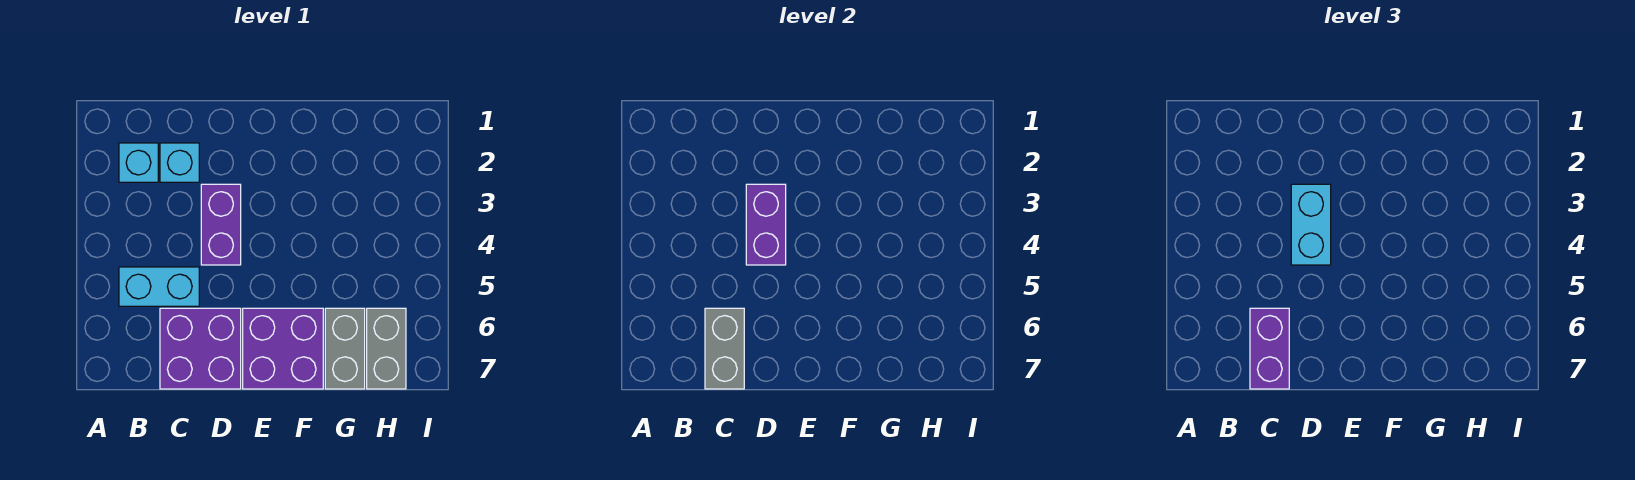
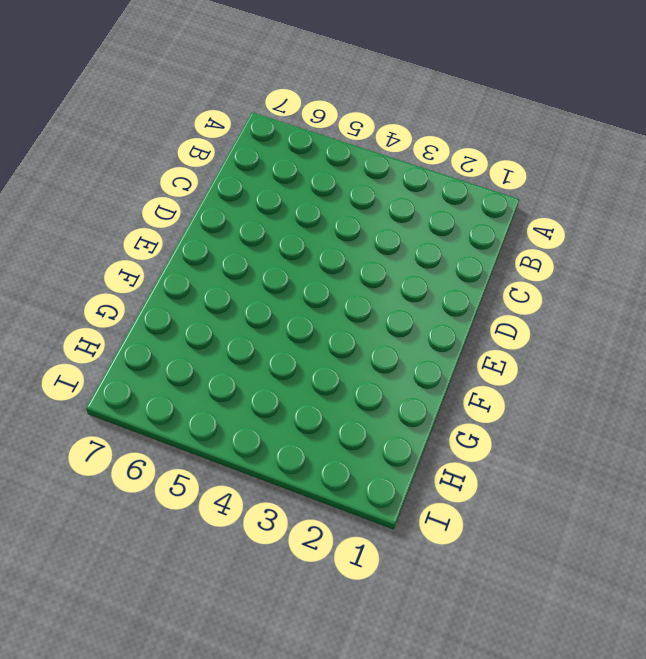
none -> cyan 1x1 brick [119,143,158,182]
none -> cyan 1x2 brick [119,267,199,306]
none -> cyan 1x1 brick [160,143,199,182]

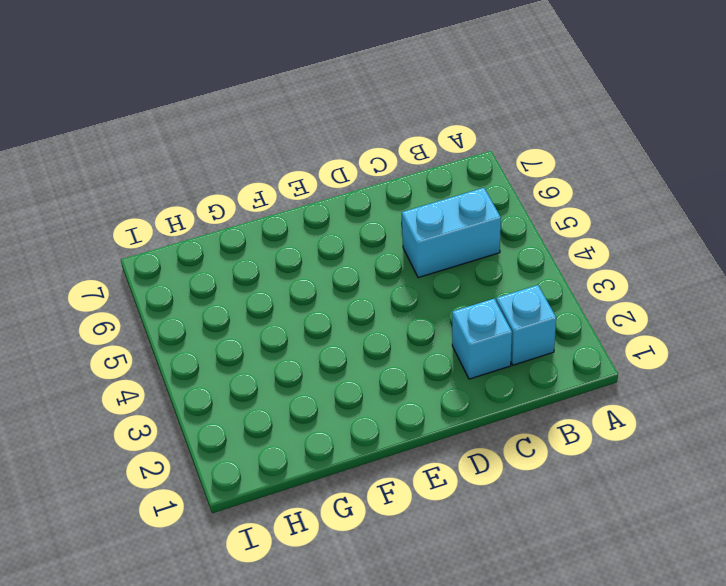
none -> purple 2x2 brick [160,308,241,389]
none -> purple 1x2 brick [201,184,241,265]
none -> purple 2x2 brick [243,308,323,389]

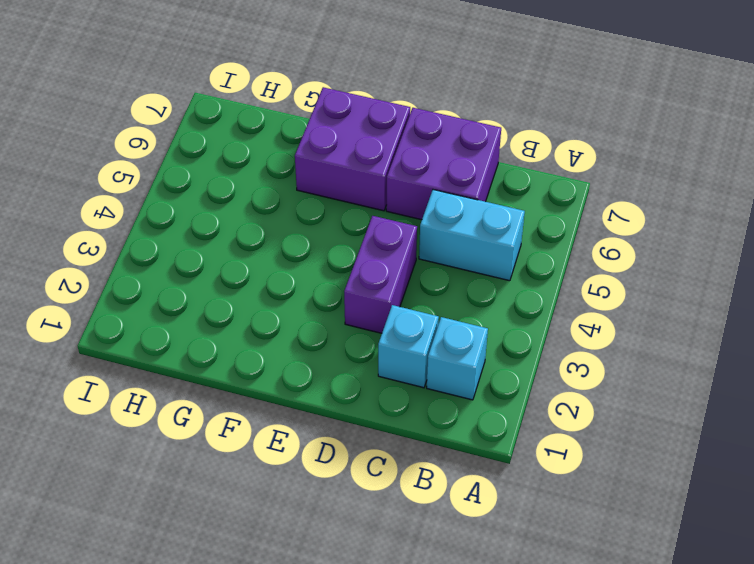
none -> grey 1x2 brick [325,308,365,389]
none -> grey 1x2 brick [367,308,406,389]
none -> grey 1x2 brick [705,308,744,389]

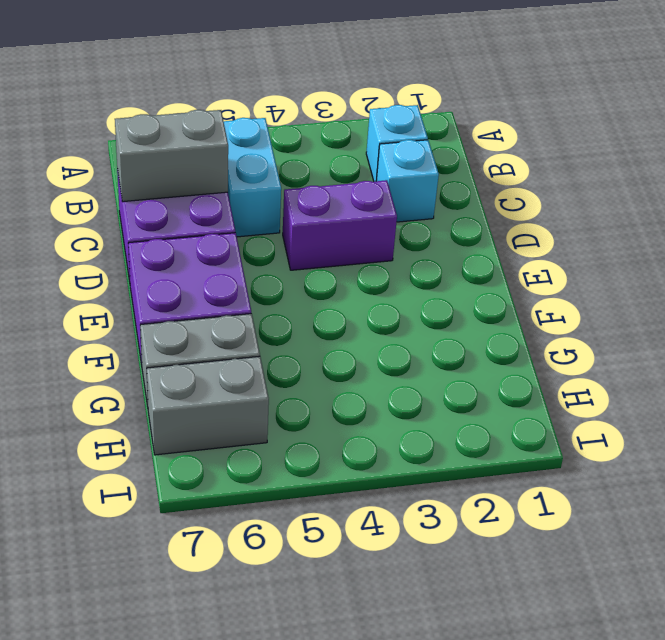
none -> purple 1x2 brick [746,184,786,265]
none -> purple 1x2 brick [1250,308,1289,389]
none -> cyan 1x2 brick [1291,184,1331,265]

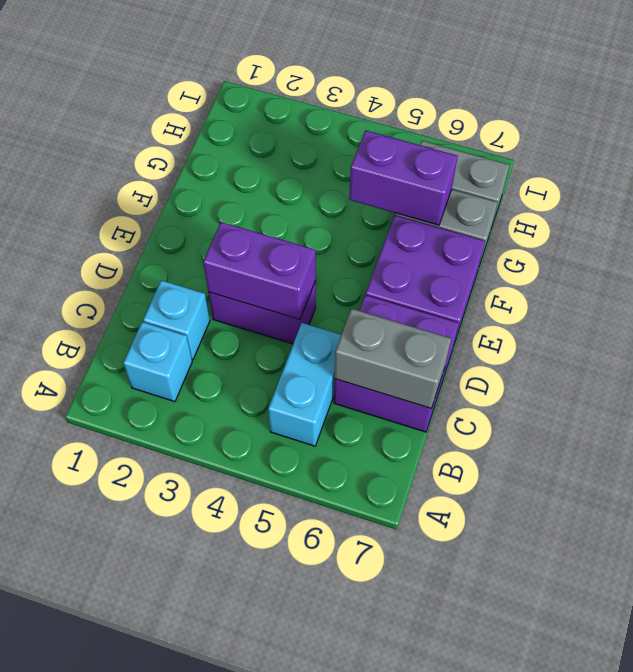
purple 1x2 brick [349,130,458,225] -> purple 1x2 brick moved to [1250,308,1289,389]
none -> cyan 1x2 brick [1291,184,1331,265]

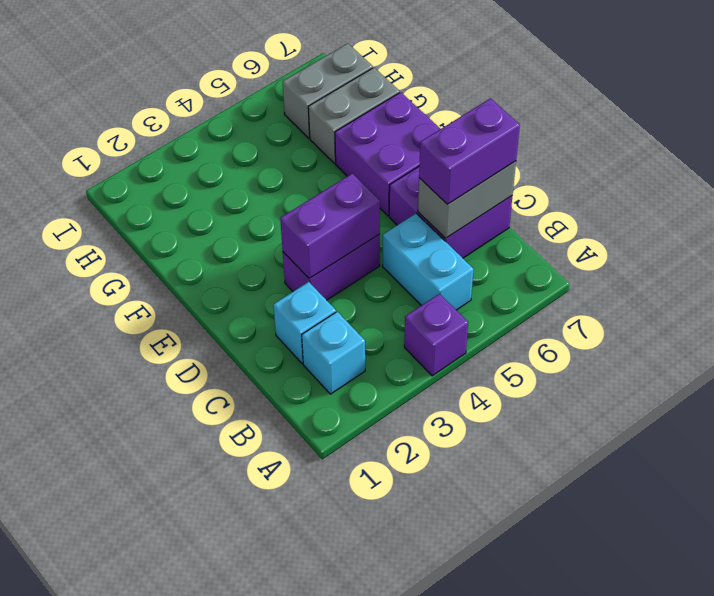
purple 1x1 brick [404,294,468,376] -> none
none -> cyan 1x2 brick [1291,184,1331,265]

